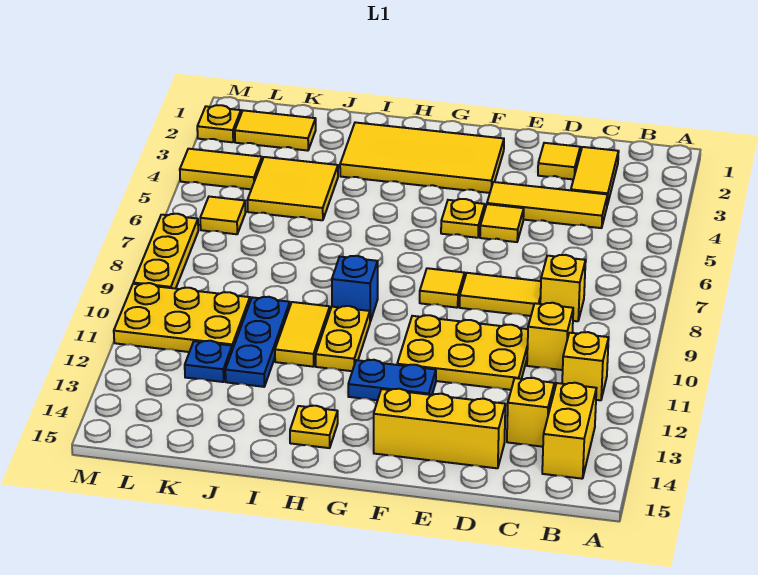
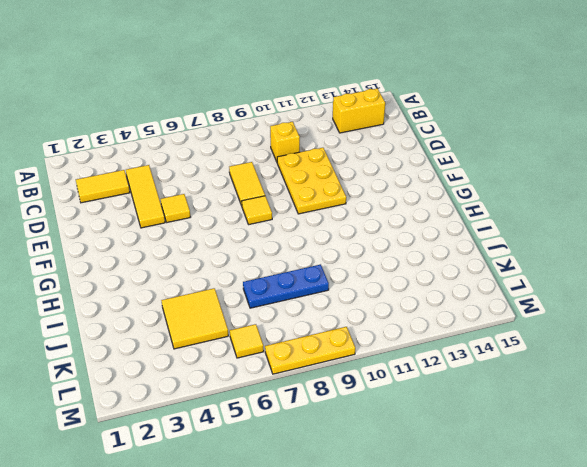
blue 1x3 plate [243,264,329,308] -> blue 1x3 plate moved to [225,297,290,387]
none -> yellow 1x1 brick [562,332,609,400]
none -> yellow 1x1 brick [540,255,586,321]
none -> yellow 1x1 brick [507,378,554,447]

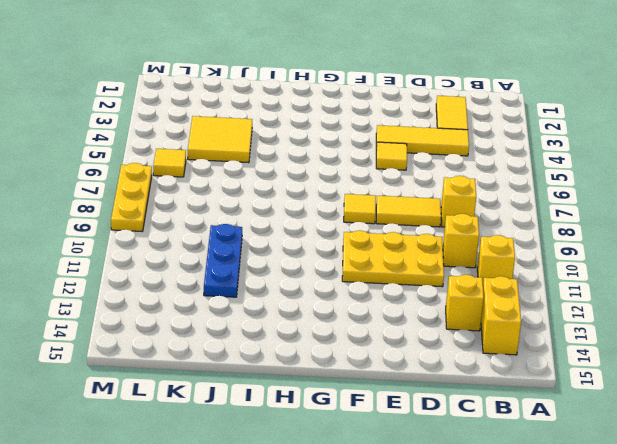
none -> yellow 1x1 tile [538,143,580,179]
none -> yellow 1x3 brick [374,389,505,468]
none -> yellow 2x4 tile [340,122,504,193]

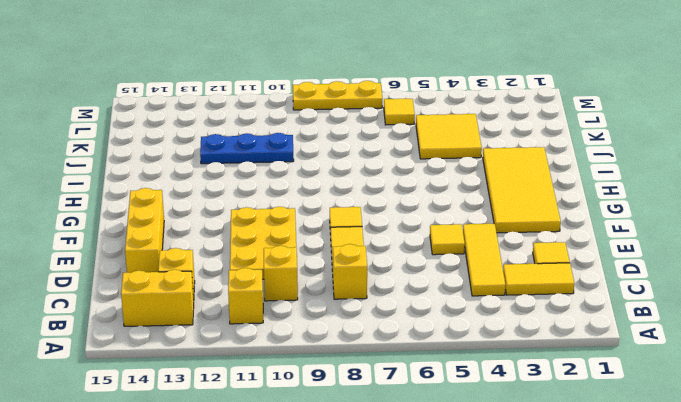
none -> yellow 1x1 plate [441,199,485,238]
none -> blue 1x2 plate [348,360,436,400]
none -> blue 1x1 brick [332,256,378,321]

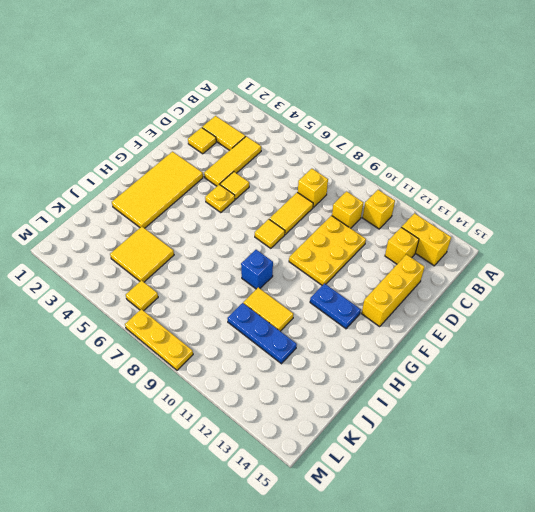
blue 1x2 plate [310,284,361,329] -> blue 1x2 plate turned to [348,360,436,400]
none -> yellow 1x2 plate [316,306,370,371]
none -> yellow 1x1 plate [290,406,338,448]
none -> yellow 1x2 tile [235,110,316,151]

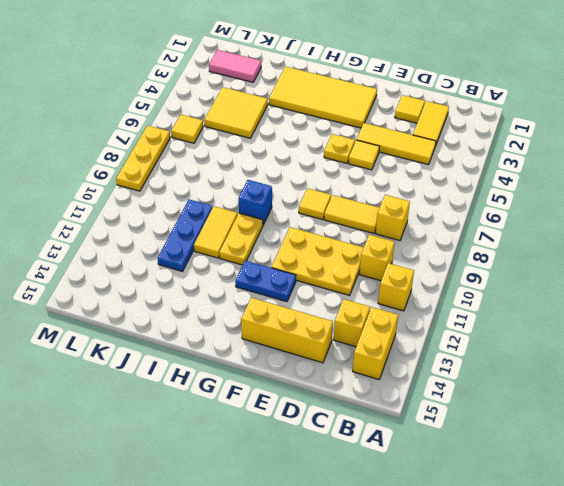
pink 1x2 tile [209,50,261,82] -> yellow 1x2 tile [235,110,316,151]
none -> yellow 1x1 plate [290,406,338,448]
none -> yellow 2x3 plate [114,283,250,352]
none -> blue 1x1 plate [185,341,232,382]

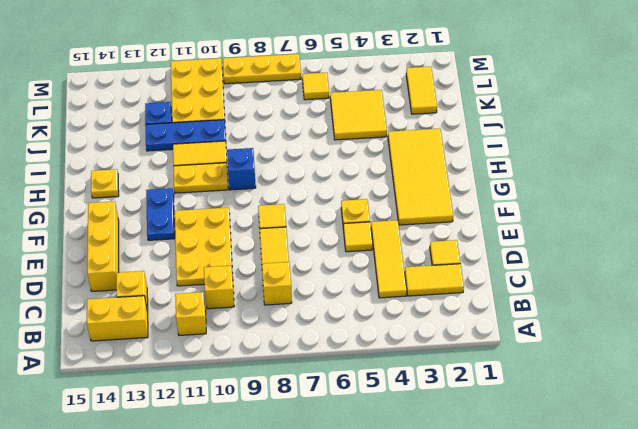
none -> yellow 1x2 tile [180,149,262,189]
none -> yellow 1x1 plate [197,105,241,142]

